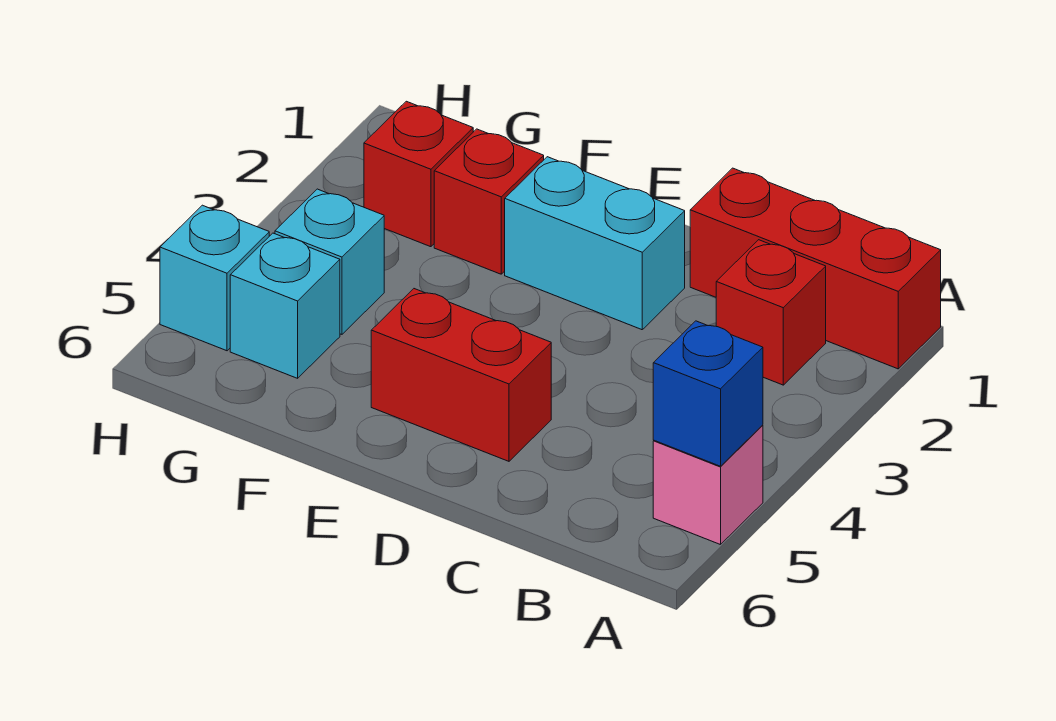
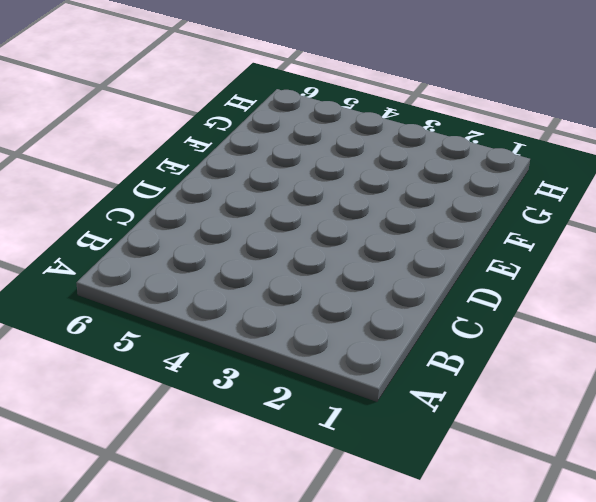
none -> red 1x3 brick [690,168,941,369]
none -> pink 1x1 brick [653,425,763,545]

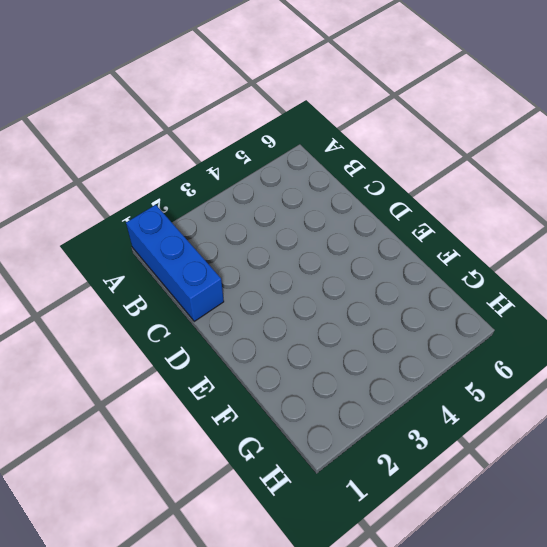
blue 1x3 brick [126,205,224,321] -> red 1x3 brick [690,168,941,369]
none -> pink 1x1 brick [653,425,763,545]
none -> red 1x1 brick [716,240,826,385]

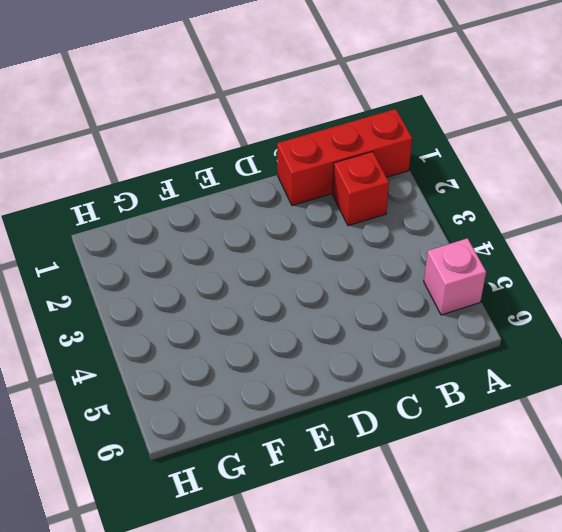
none -> cyan 1x2 brick [505,157,685,330]
none -> red 1x2 brick [371,289,551,461]

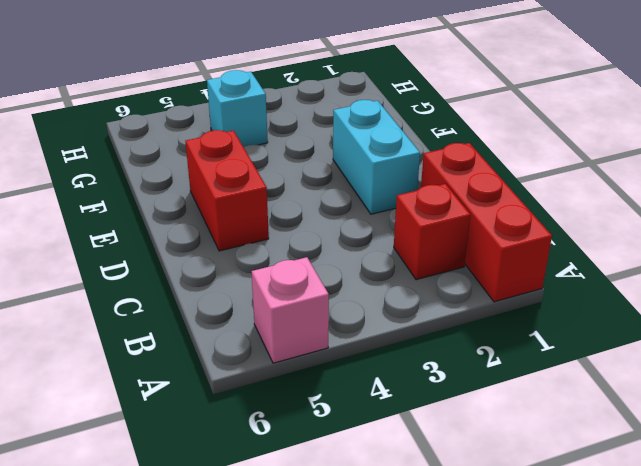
none -> red 1x1 brick [434,129,544,274]
none -> red 1x1 brick [364,101,473,247]

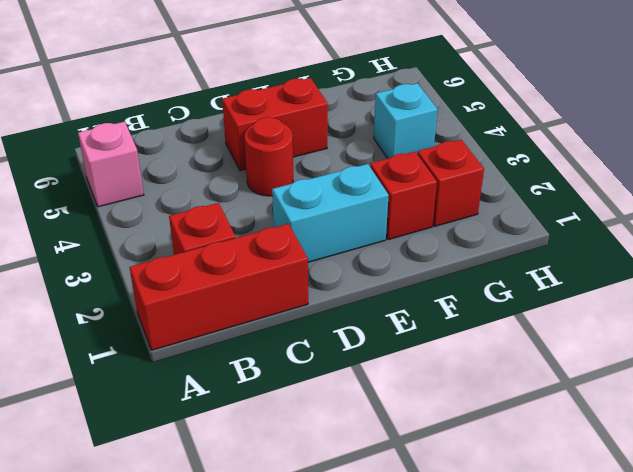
red 1x1 round brick [244,117,293,196] -> none
none -> cyan 1x1 brick [230,233,340,378]
none -> cyan 1x1 brick [160,205,269,351]

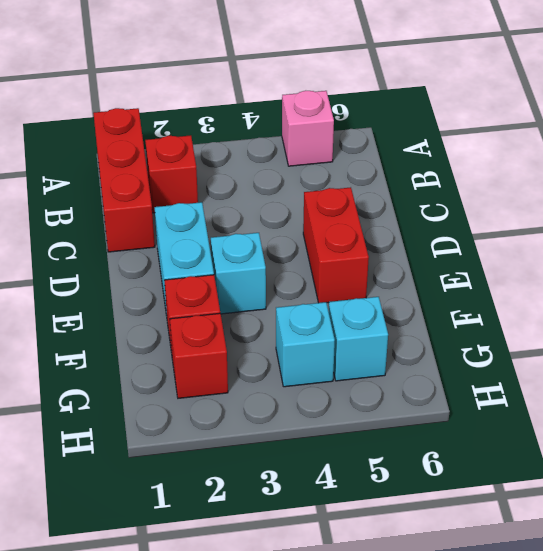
cyan 1x1 brick [211,233,266,314] -> cyan 1x1 brick moved to [160,205,269,351]
none -> blue 1x1 brick [653,321,763,466]

